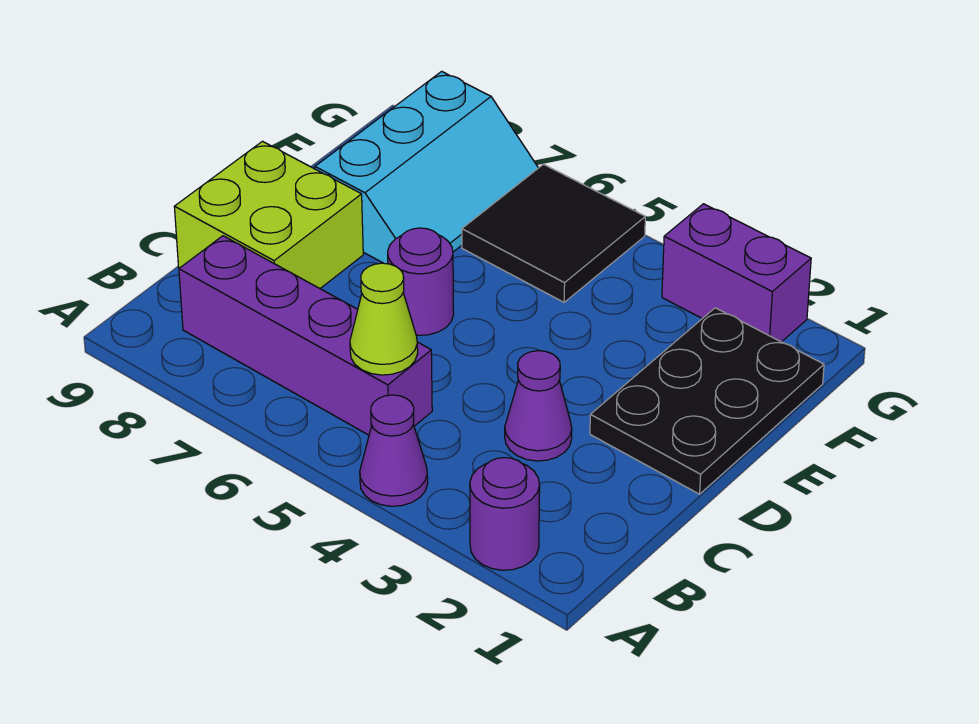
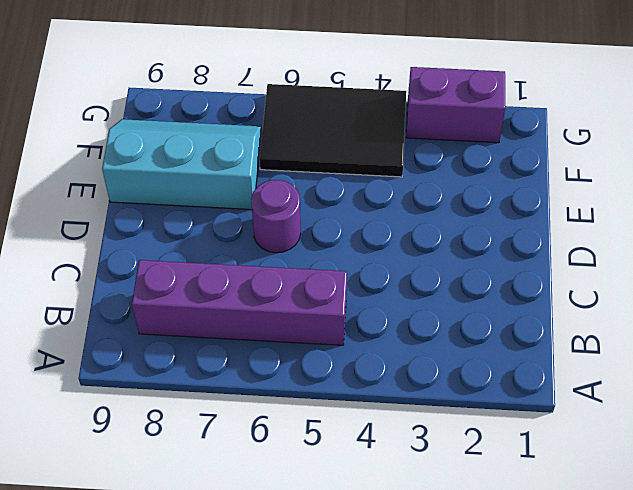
cyan 2x3 slope [102,119,262,210] -> cyan 2x3 slope turned to [315,71,538,264]
black 2x3 tile [259,84,406,177] -> black 2x2 tile [462,164,645,302]
none -> purple 1x1 round brick [470,458,540,570]
none -> purple 1x1 cone [360,395,428,506]

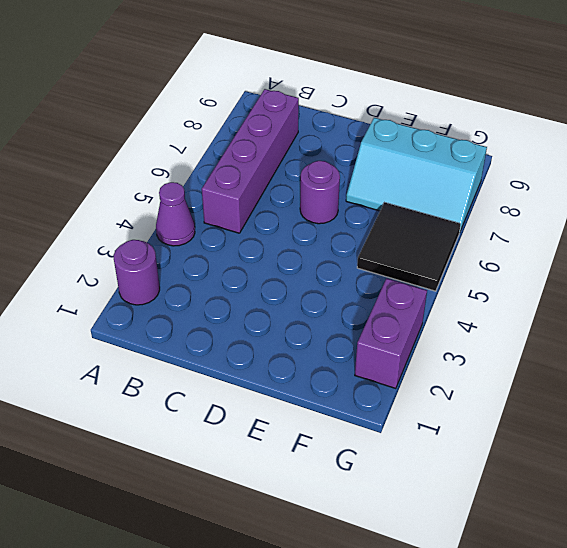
none -> purple 1x1 cone [505,351,572,461]
none -> lime 2x2 brick [174,141,363,288]

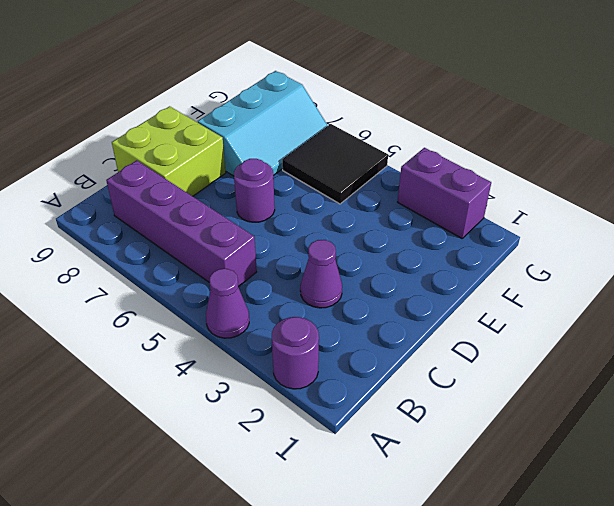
none -> black 2x3 plate [590,308,824,494]
none -> lime 1x1 cone [350,263,418,375]

